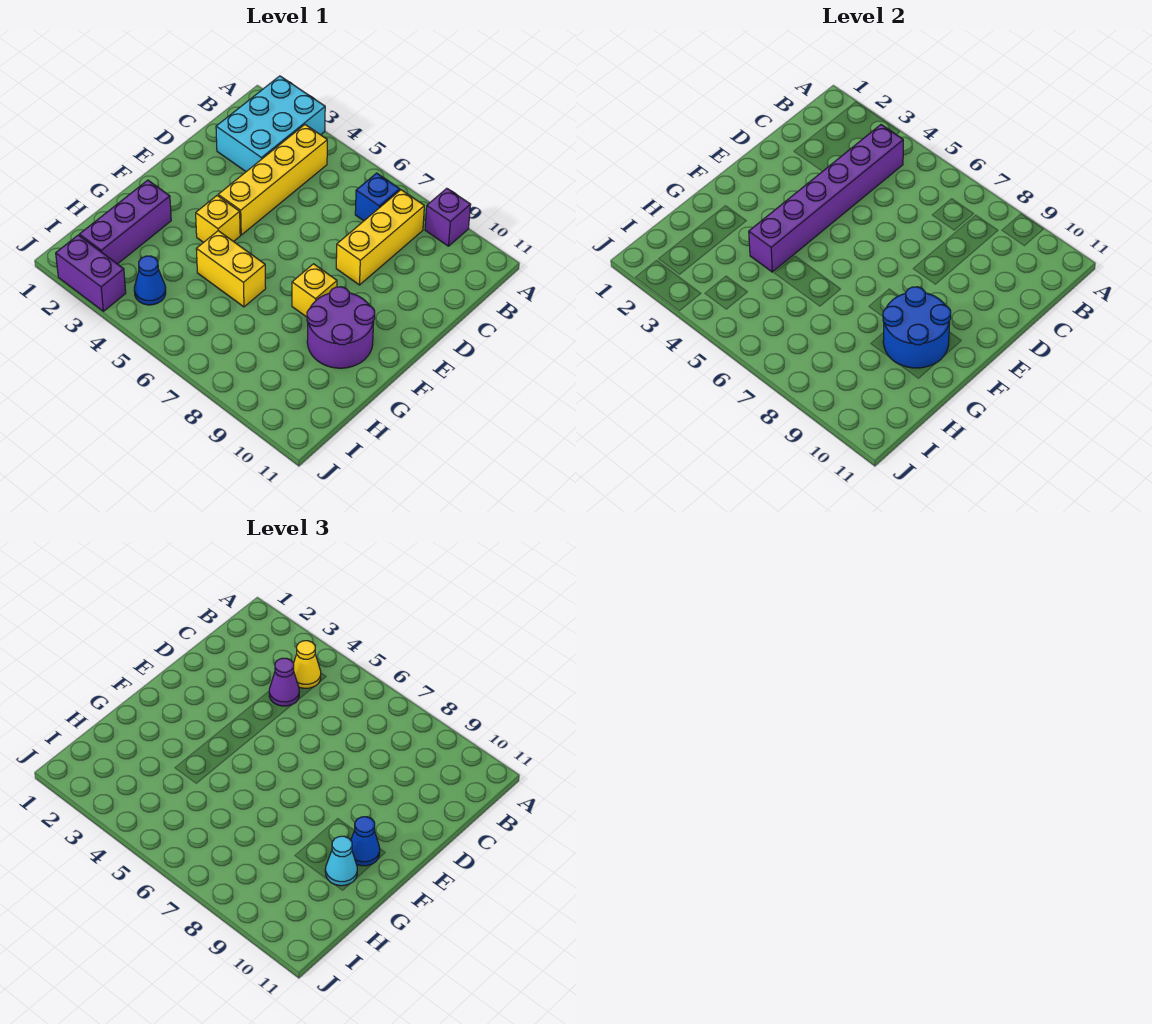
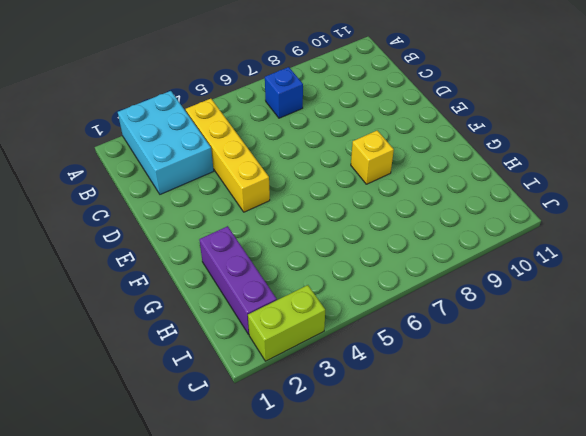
lime 1x2 brick [248,285,325,361] -> purple 1x2 brick [56,235,126,311]
none -> purple 1x1 brick [425,188,471,246]
none -> yellow 1x3 brick [336,190,424,285]
none -> yellow 1x1 brick [196,196,240,242]

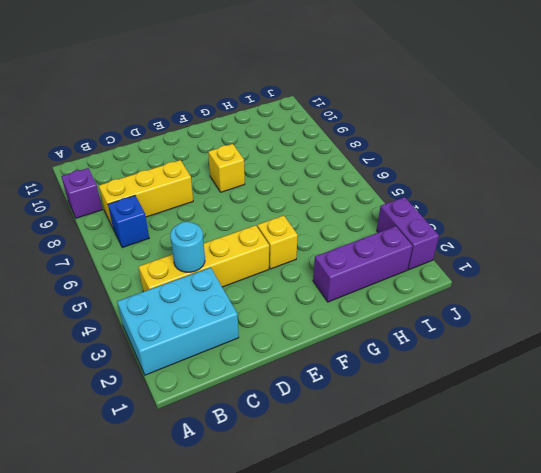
cyan 1x1 round brick [170,222,205,272] -> purple 1x6 brick [749,125,903,272]
none -> purple 2x2 round brick [307,287,375,368]
none -> yellow 1x2 brick [196,231,266,307]
none -> blue 1x1 cone [134,256,166,305]

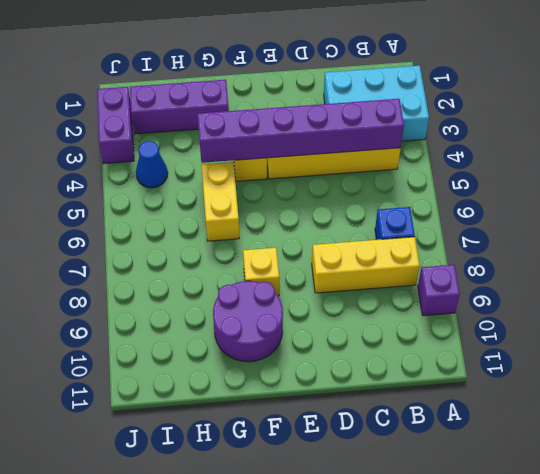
none -> blue 2x2 round brick [883,287,951,368]
none -> yellow 1x1 cone [294,641,321,688]
none -> purple 1x1 cone [269,658,299,706]

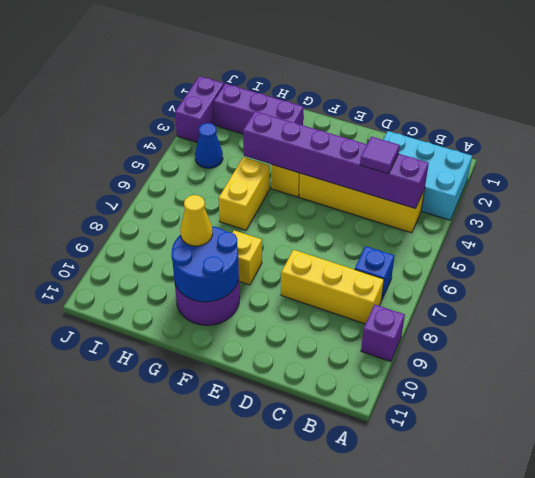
purple 1x1 tile [360,137,400,174] -> purple 1x1 cone [269,658,299,706]
yellow 1x1 cone [180,195,213,246] -> yellow 1x1 cone moved to [294,641,321,688]
none -> blue 1x1 cone [351,817,380,866]
none -> cyan 1x1 cone [325,836,357,886]

